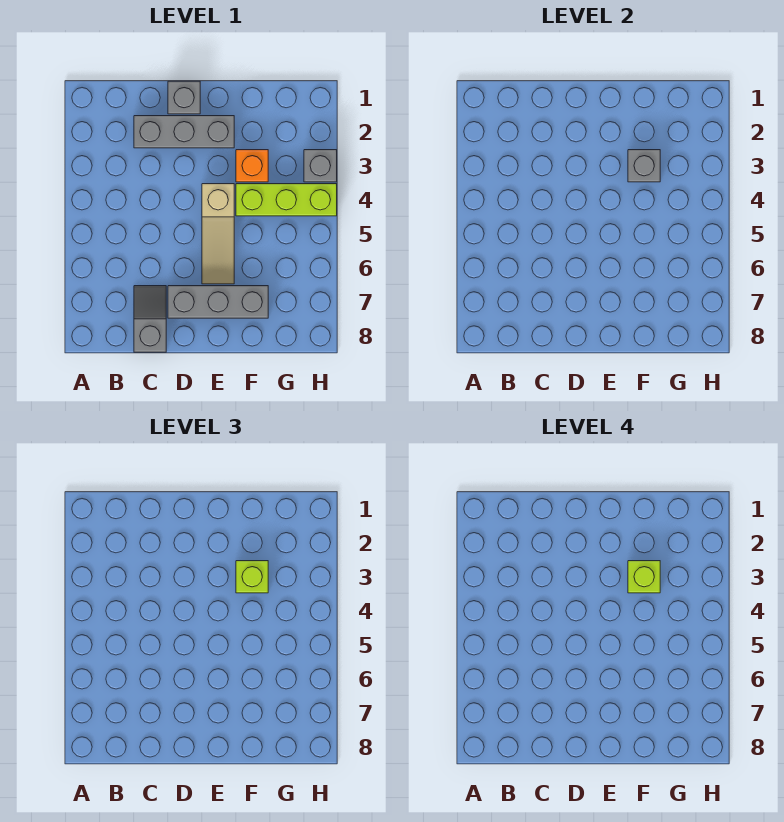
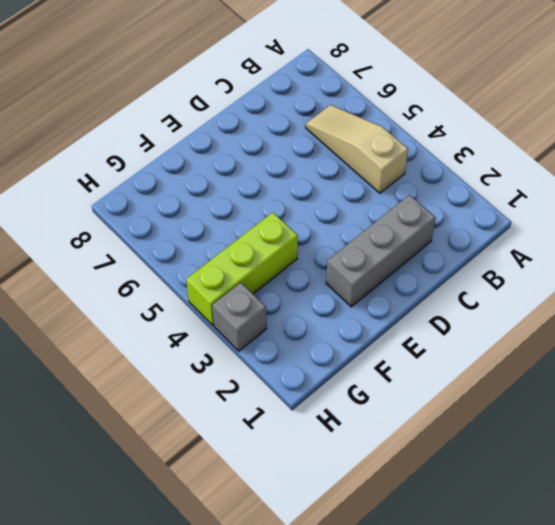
tan 1x3 slope [306,105,408,193] -> tan 1x3 slope moved to [202,184,234,284]
none -> grey 1x2 slope [134,286,166,352]
none -> grey 1x1 brick [168,81,200,114]

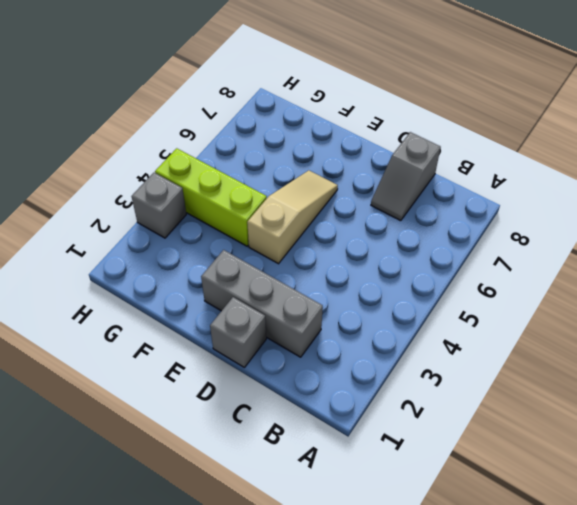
none -> grey 1x3 brick [168,286,268,318]
none -> orange 1x1 brick [236,150,268,182]

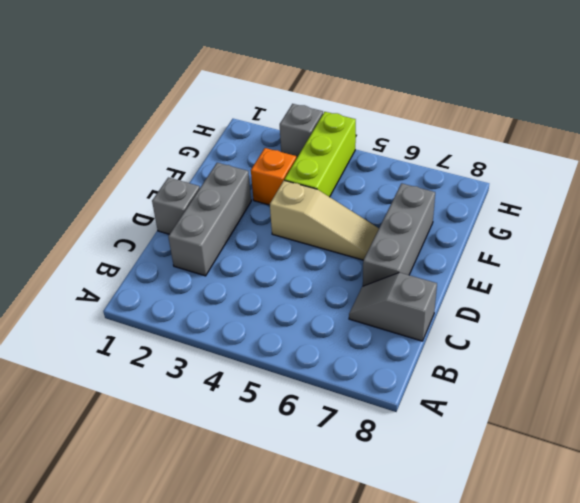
none -> grey 1x1 brick [628,150,660,182]
none -> lime 1x1 brick [236,561,268,593]

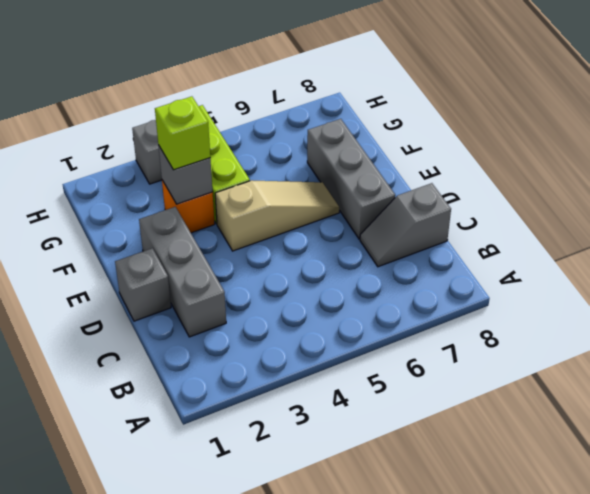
none -> lime 1x1 brick [628,561,660,593]

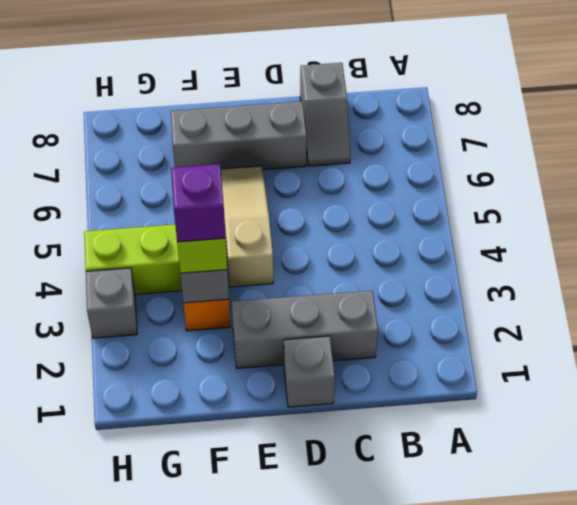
purple 1x1 brick [171,164,226,242] -> lime 1x1 brick [628,561,660,593]

